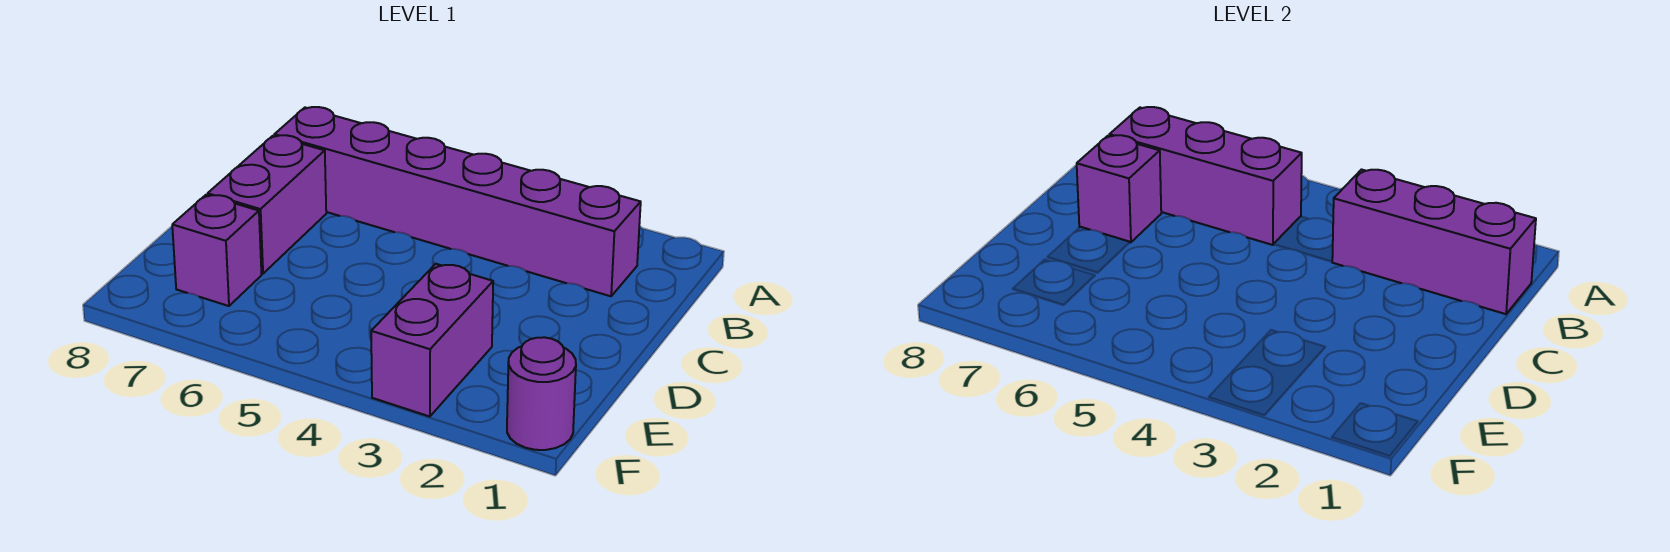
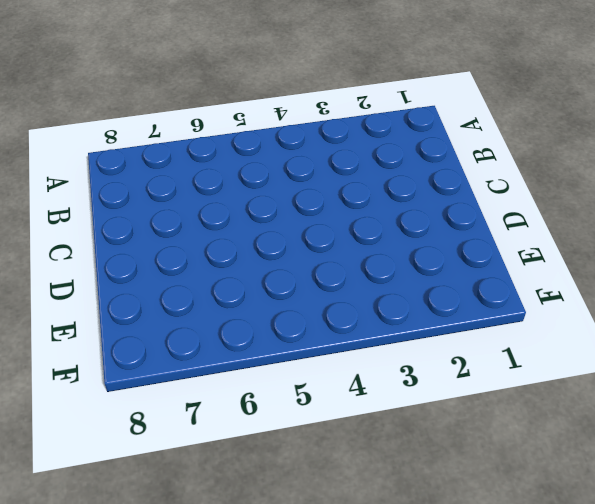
none -> purple 1x6 brick [275,107,641,296]
none -> purple 1x2 brick [208,135,326,274]

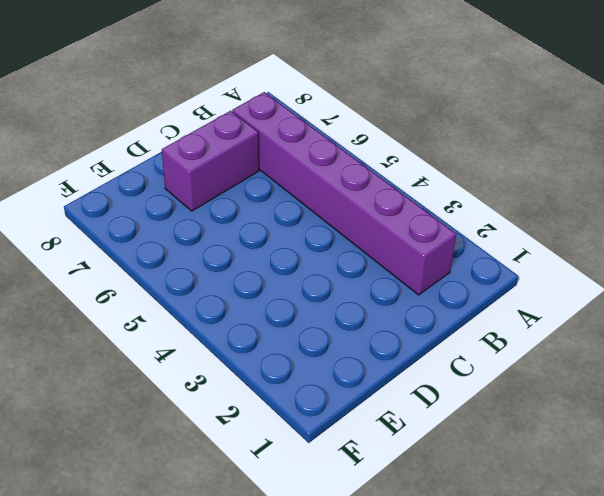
none -> purple 1x2 brick [371,264,493,417]
none -> purple 1x1 brick [172,195,261,306]

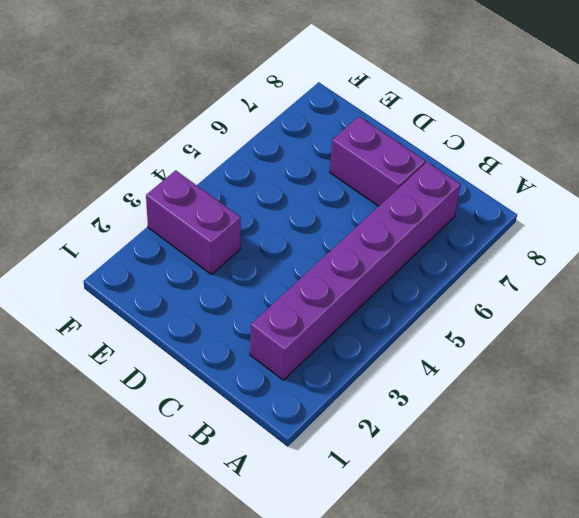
none -> purple 1x1 brick [172,195,261,306]
none -> purple 1x1 round brick [507,337,576,450]

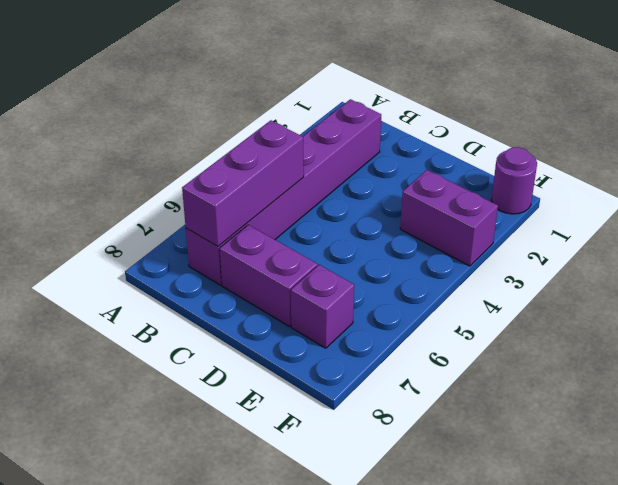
none -> purple 1x3 brick [1332,170,1536,314]
none -> purple 1x1 brick [1077,135,1161,242]

